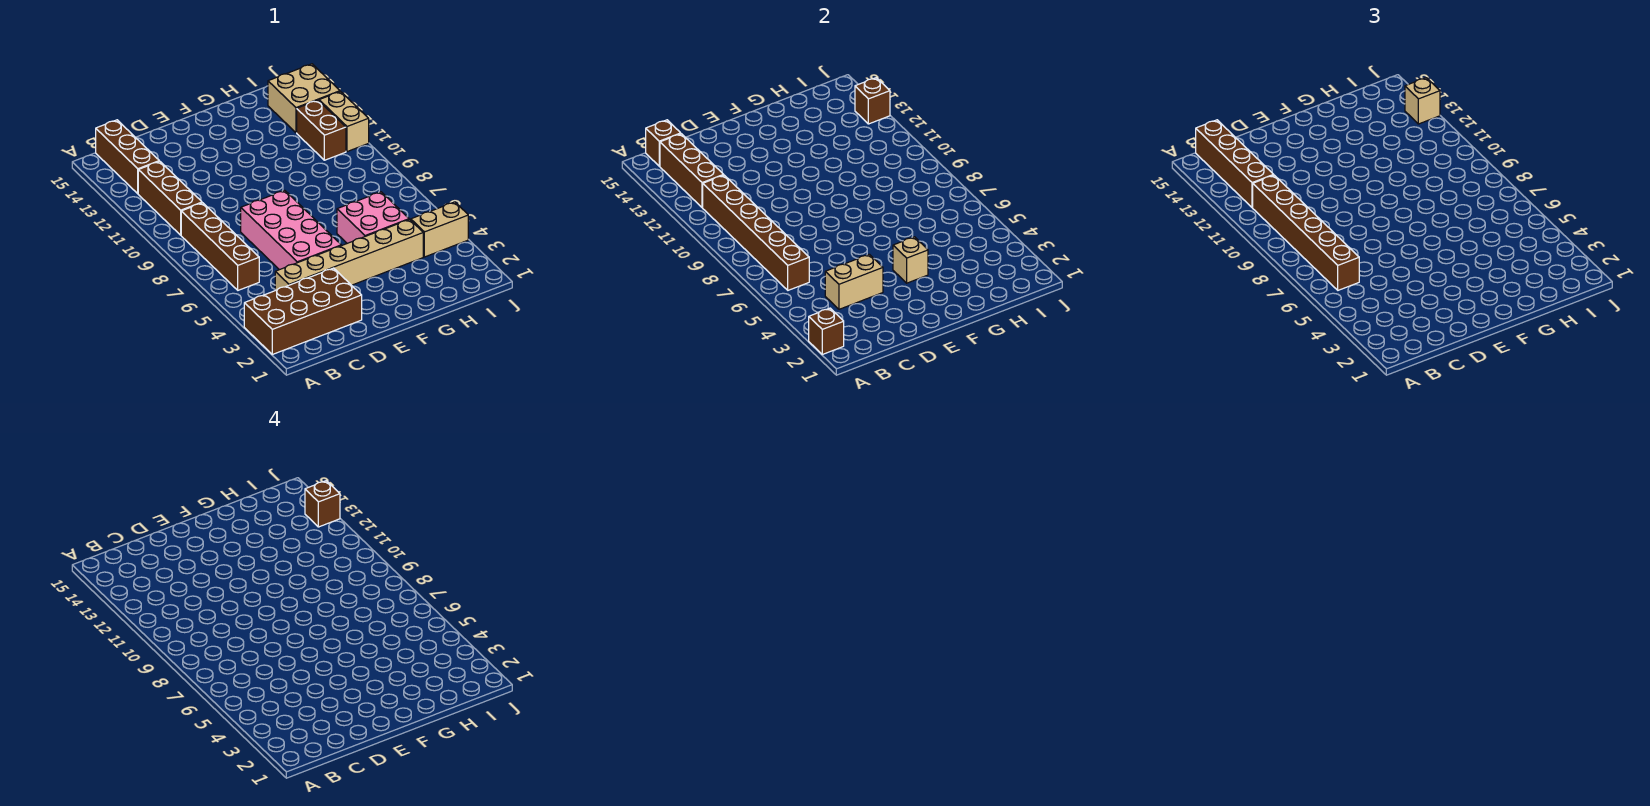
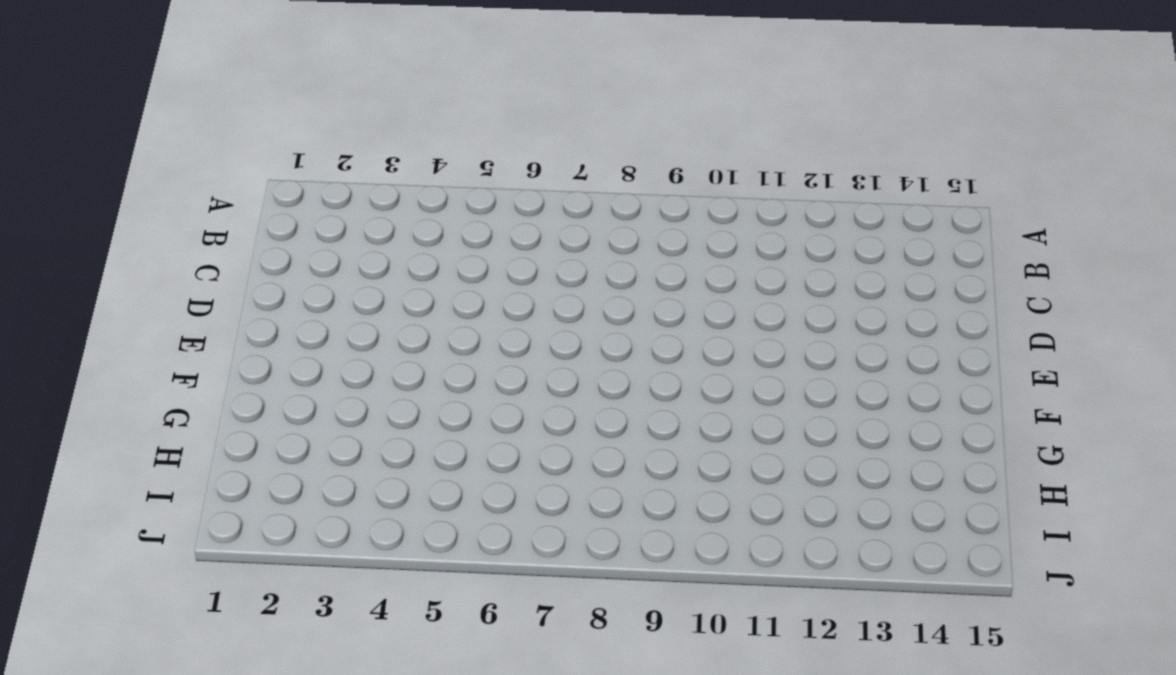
none -> brown 2x4 brick [244,268,362,354]
none -> brown 1x4 brick [181,203,259,290]
none -> brown 1x3 brick [138,161,202,235]

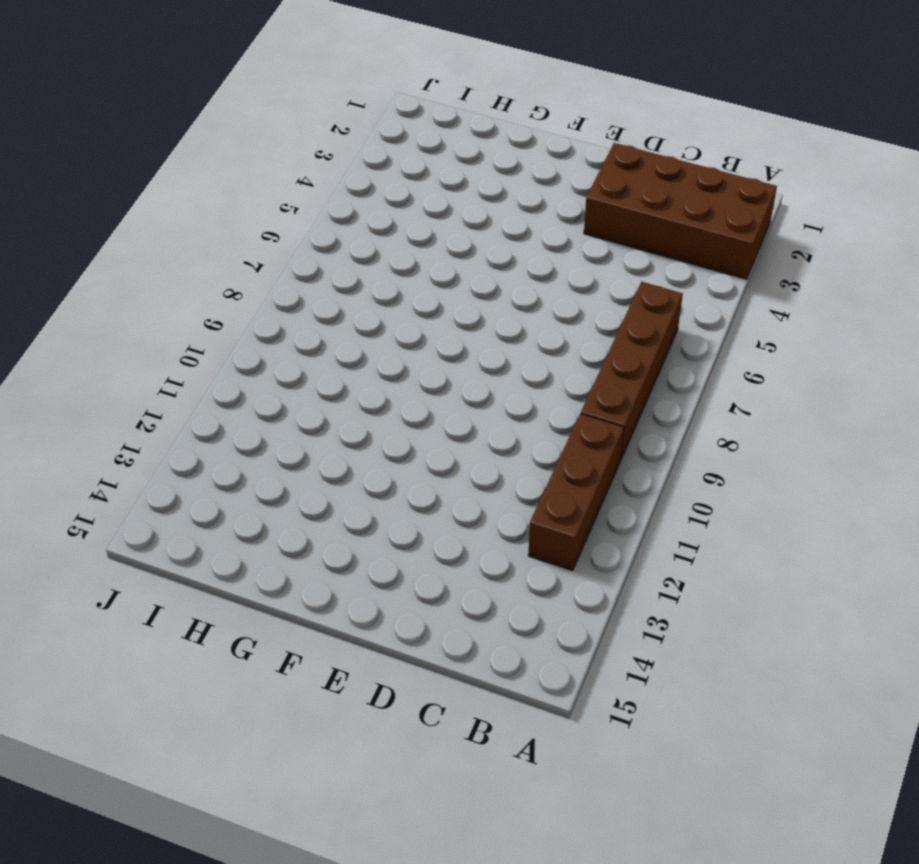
none -> brown 1x3 brick [96,120,159,194]
none -> tan 1x6 brick [275,219,423,290]
none -> pink 2x4 brick [241,190,341,270]

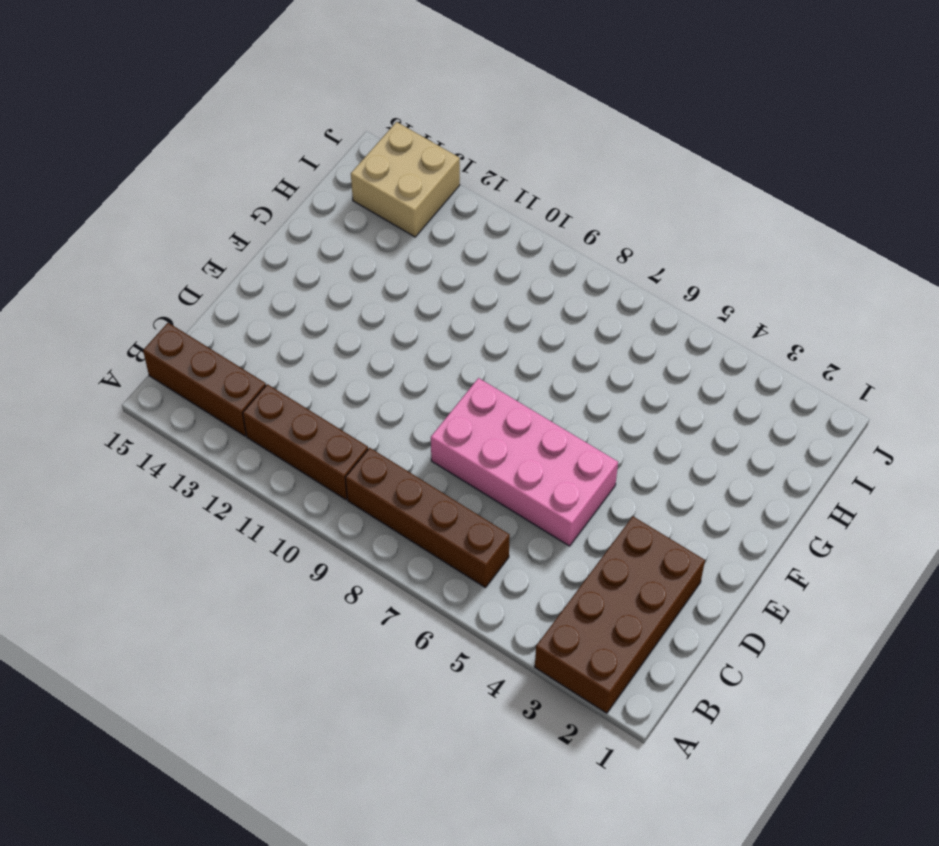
none -> tan 1x6 brick [275,219,423,290]
none -> pink 2x2 brick [337,192,409,243]
none -> tan 1x2 brick [411,202,468,257]

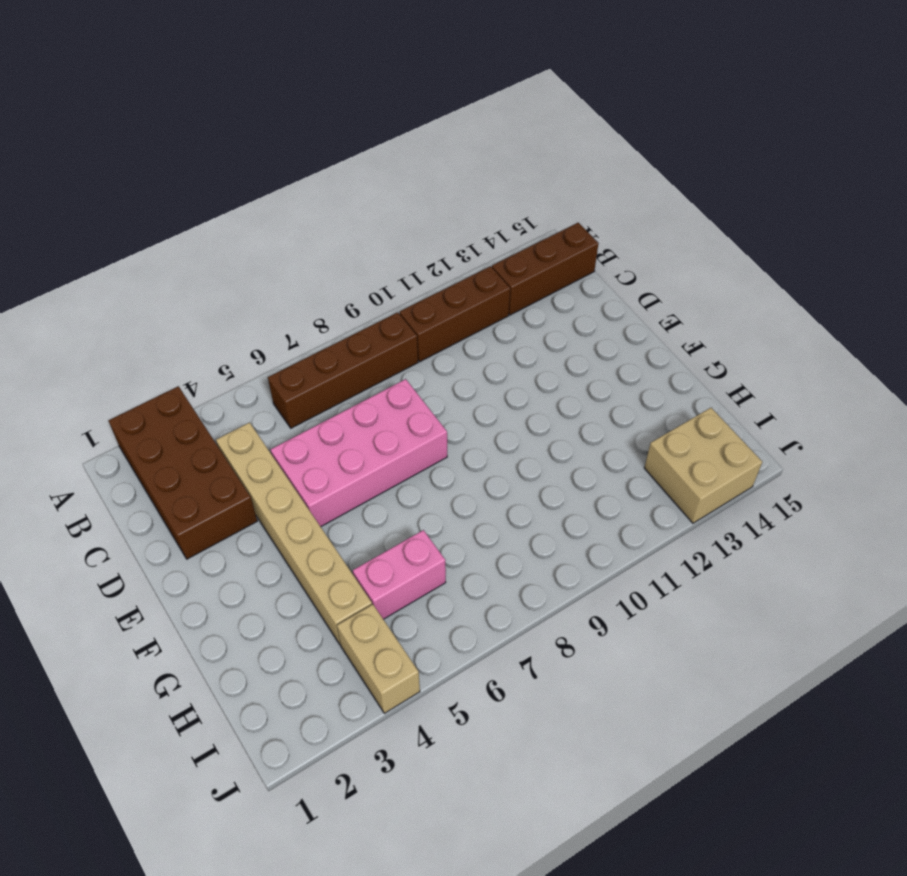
pink 1x2 brick [353,530,446,619] -> pink 2x2 brick [337,192,409,243]
none -> brown 1x2 brick [297,100,346,160]
none -> tan 1x2 brick [319,92,369,152]
none -> brown 1x1 brick [809,308,844,354]

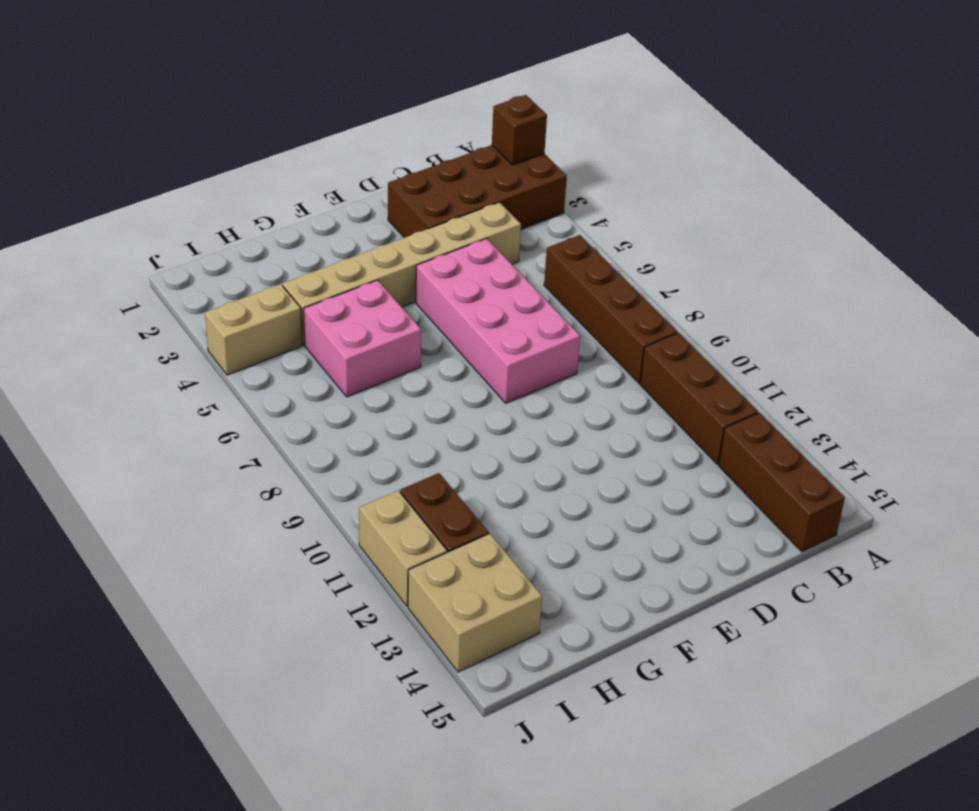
none -> brown 1x6 brick [703,175,809,290]
none -> brown 1x3 brick [660,134,723,208]
none -> brown 1x1 brick [646,120,681,166]

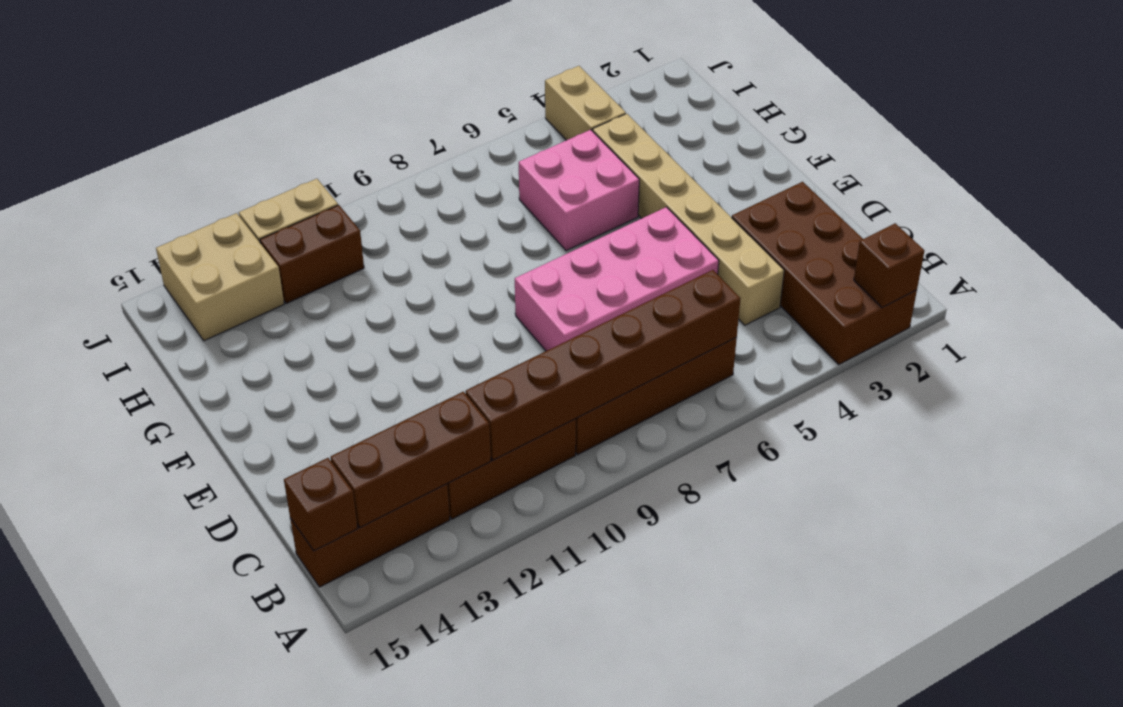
none -> tan 1x2 brick [825,254,883,309]
none -> tan 1x1 brick [893,237,928,283]
none -> brown 1x1 brick [855,78,890,124]

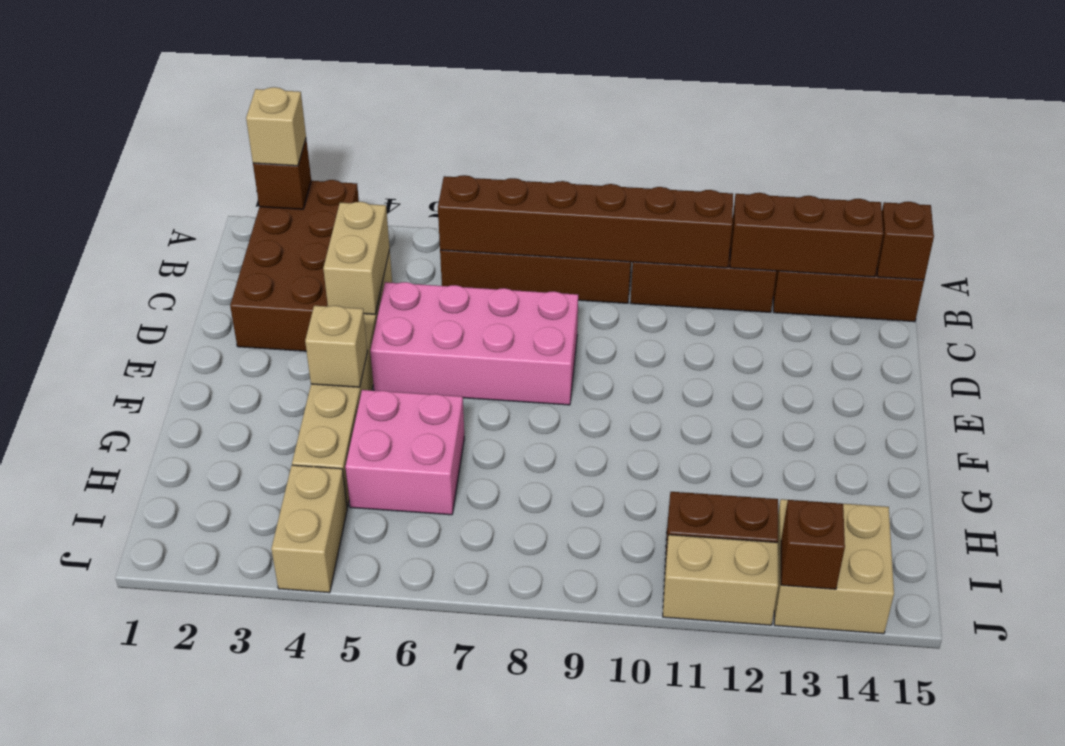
tan 1x1 brick [246,87,306,166] -> tan 1x1 brick moved to [1405,78,1440,124]
none -> brown 1x6 brick [1253,175,1359,290]
none -> brown 1x4 brick [1196,120,1273,208]
none -> brown 1x1 brick [305,481,340,527]

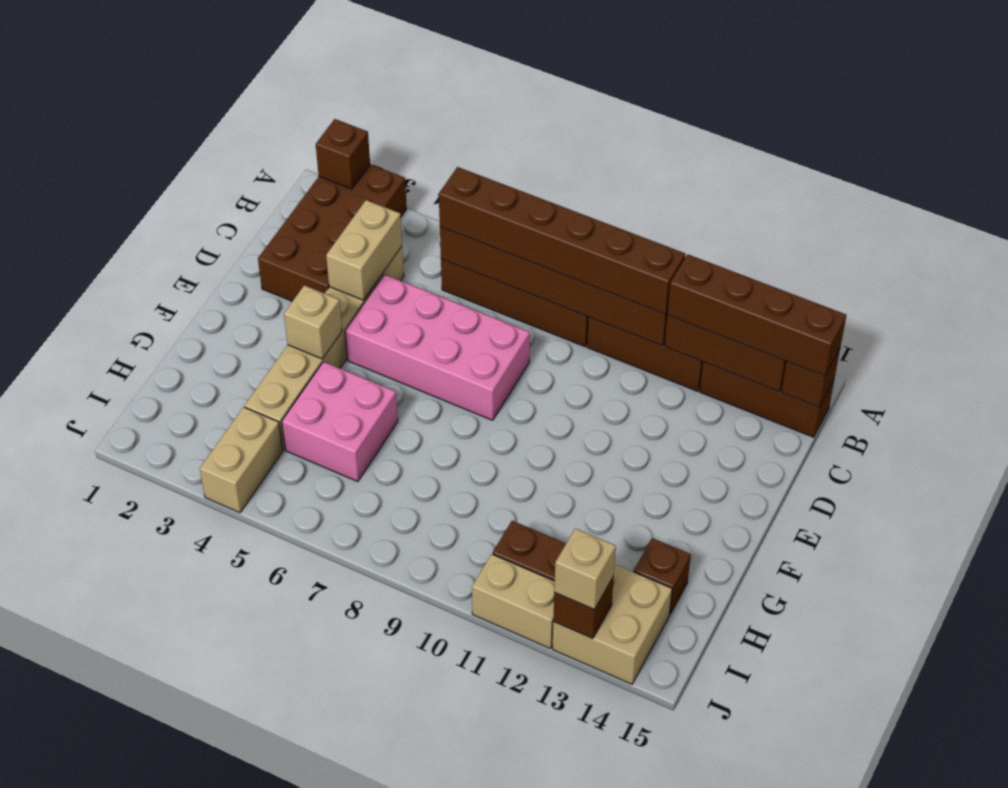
brown 1x1 brick [634,538,691,615] -> brown 1x1 brick moved to [305,481,340,527]

